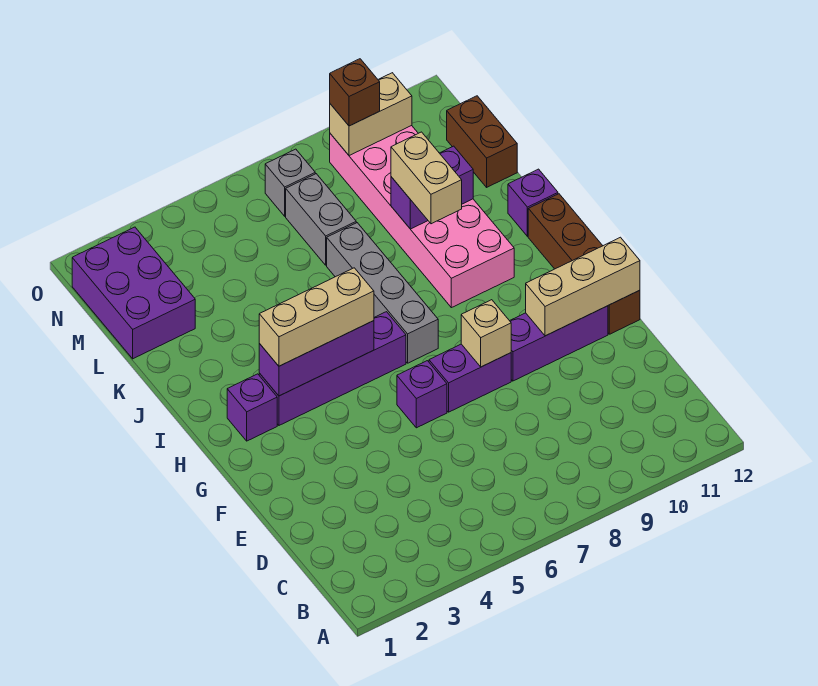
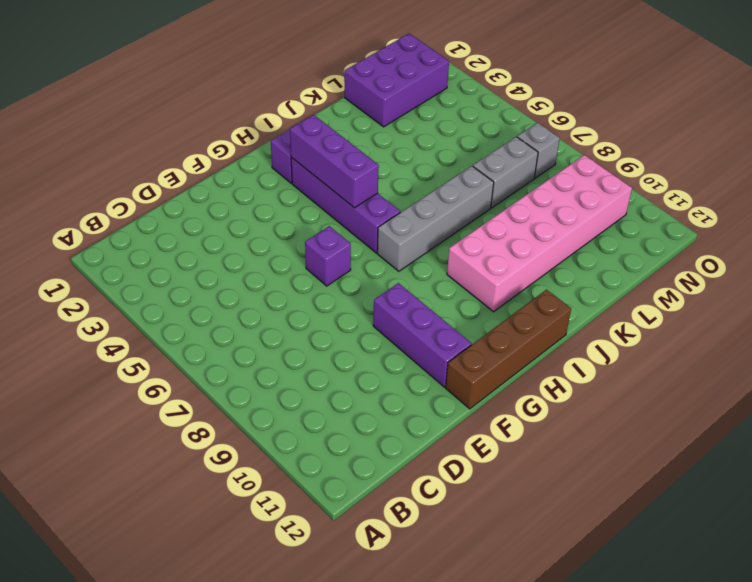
none -> purple 1x2 brick [429,344,511,412]
none -> purple 1x1 brick [508,169,558,236]
none -> brown 1x2 brick [447,96,517,187]

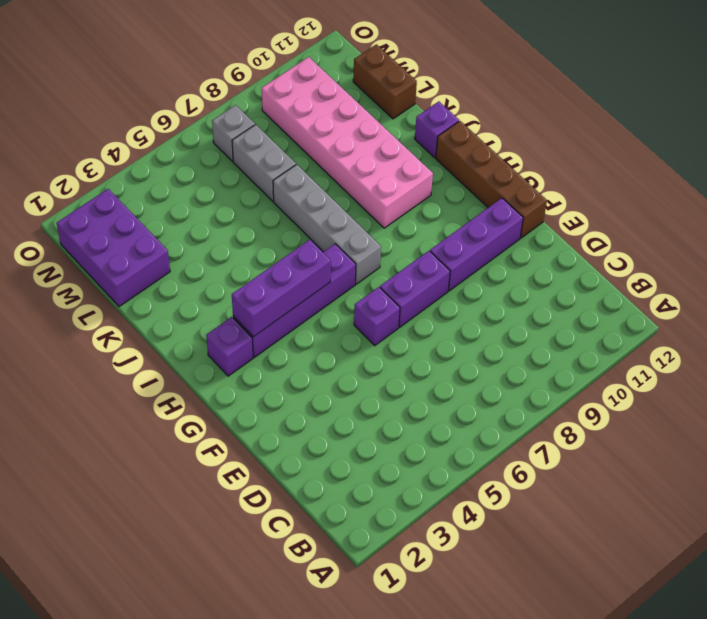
none -> tan 1x1 brick [461,300,511,367]
none -> tan 1x3 brick [526,237,640,336]
none -> purple 1x2 brick [391,146,473,229]

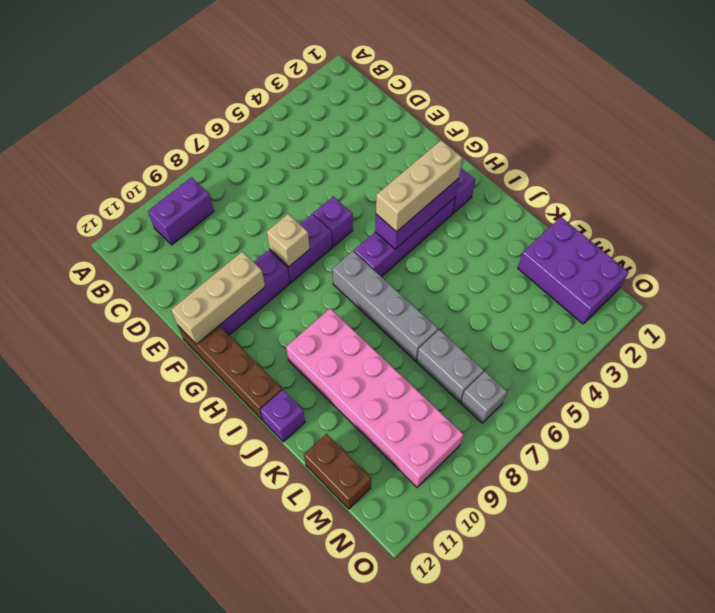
purple 1x2 brick [148,177,214,245] -> purple 1x2 brick moved to [391,146,473,229]
none -> tan 1x2 brick [330,73,412,156]
none -> tan 1x2 brick [391,132,462,224]
none -> brown 1x1 brick [330,59,380,126]

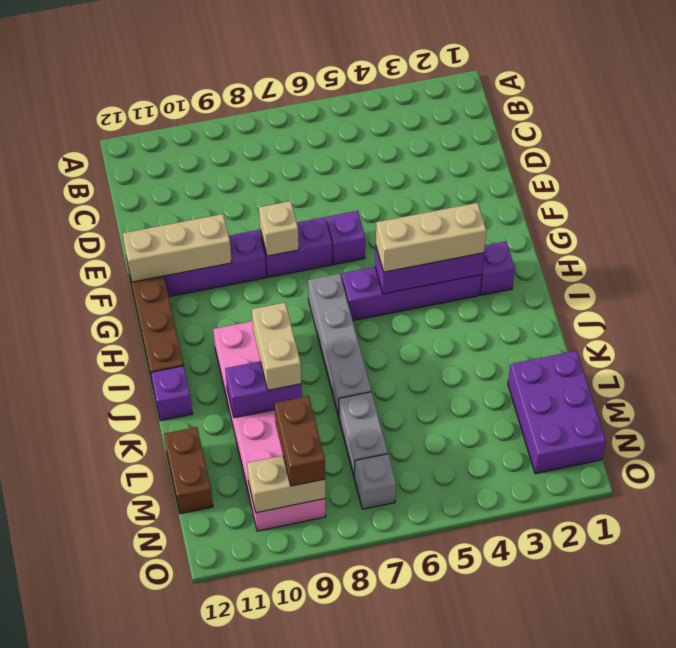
brown 1x2 brick [274,396,325,486] -> brown 1x1 brick [330,59,380,126]

